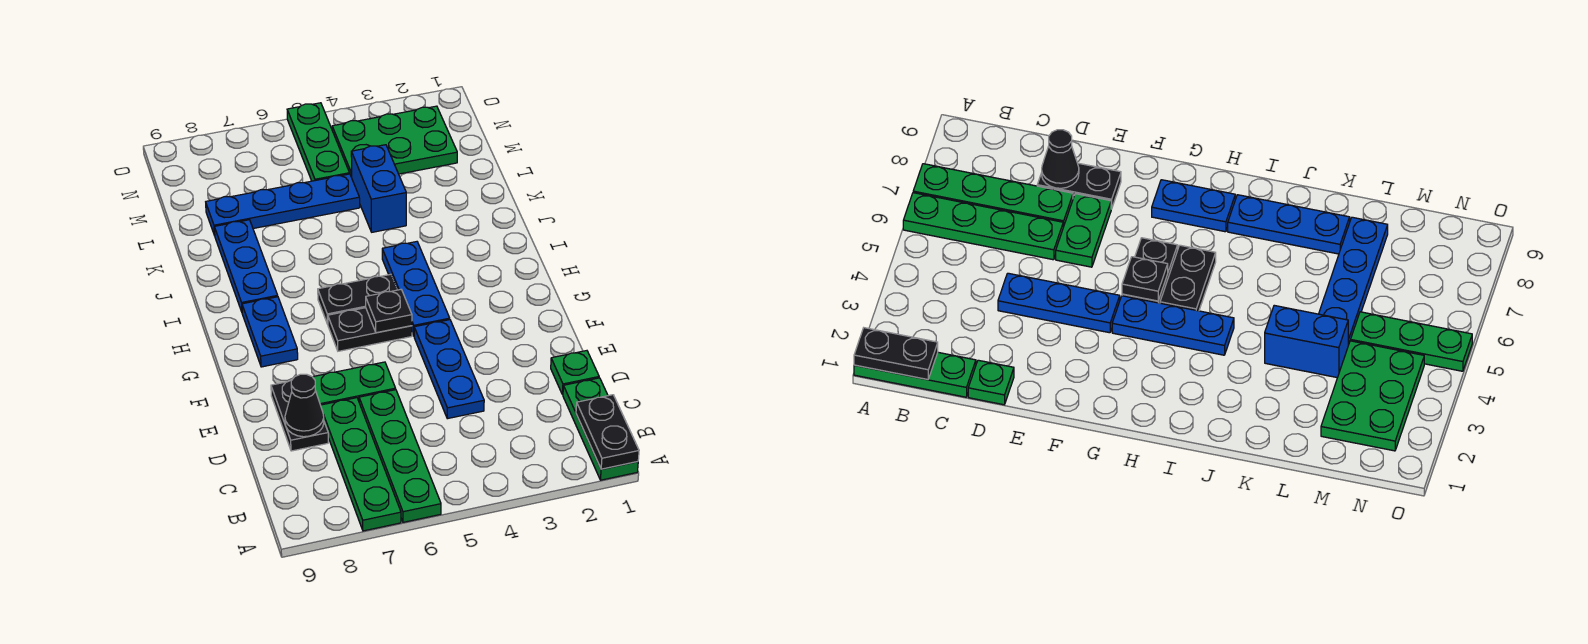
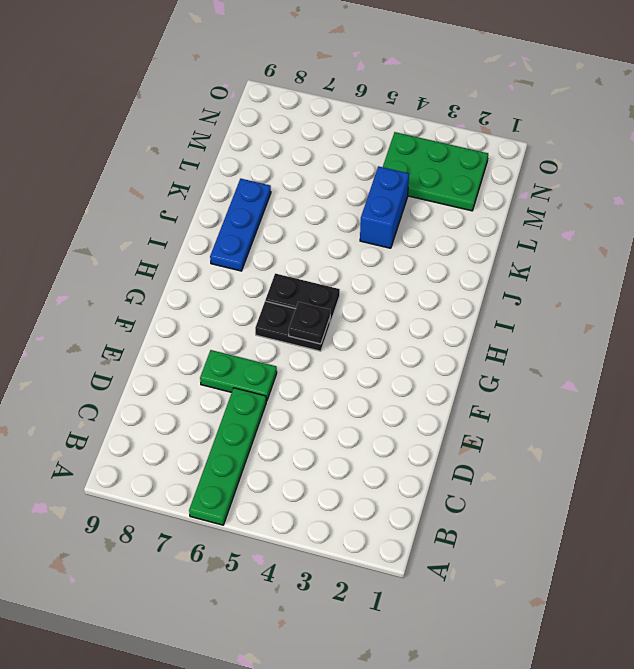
none -> green 1x3 plate [563,378,638,480]
none -> green 1x4 plate [321,398,401,531]
none -> green 1x1 plate [551,351,599,395]

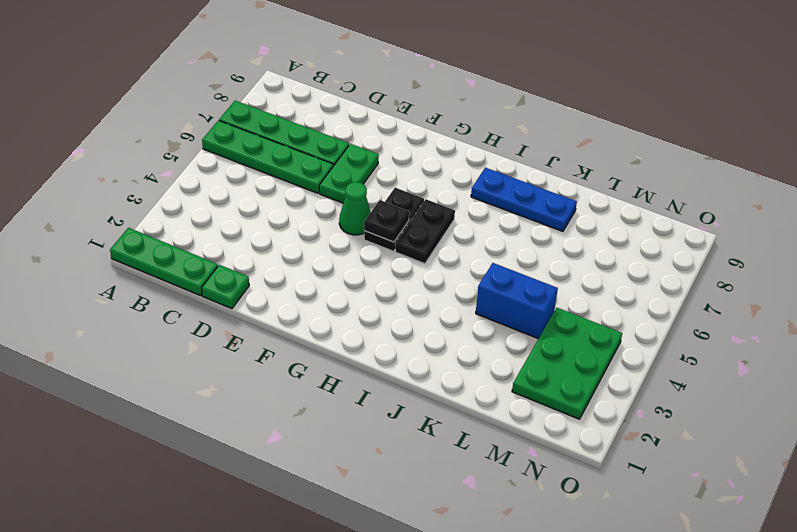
green 1x1 cone [339,182,371,235] -> none
none -> blue 1x3 plate [414,320,484,419]
none -> black 1x2 plate [271,380,328,451]
none -> blue 1x3 plate [382,242,450,336]

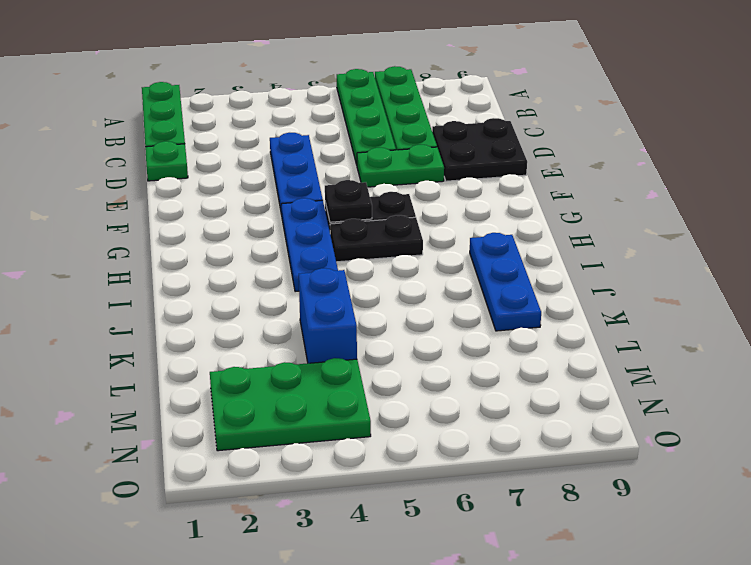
black 2x2 plate [432,118,527,181] -> black 1x2 plate [271,380,328,451]
none -> blue 1x2 plate [242,297,298,367]
none -> blue 1x4 plate [206,174,360,236]
none -> green 1x3 plate [287,103,350,181]

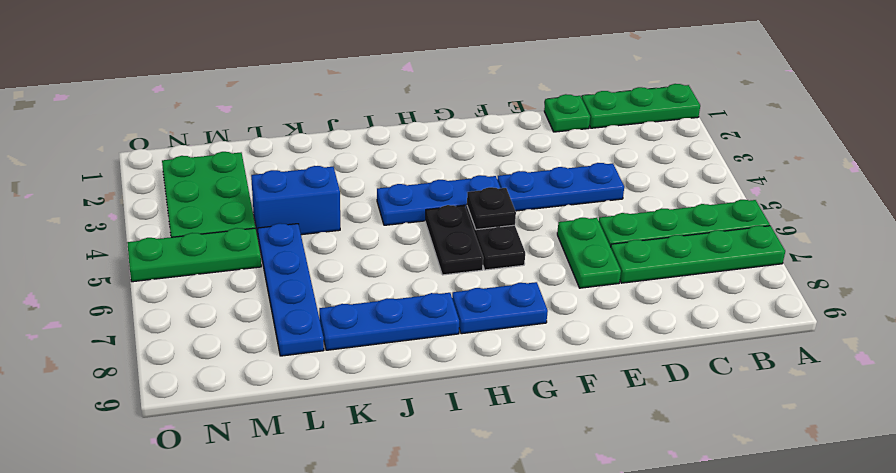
none -> black 1x2 plate [271,380,328,451]
none -> black 1x2 plate [576,395,639,469]
none -> black 1x1 cone [285,374,324,437]

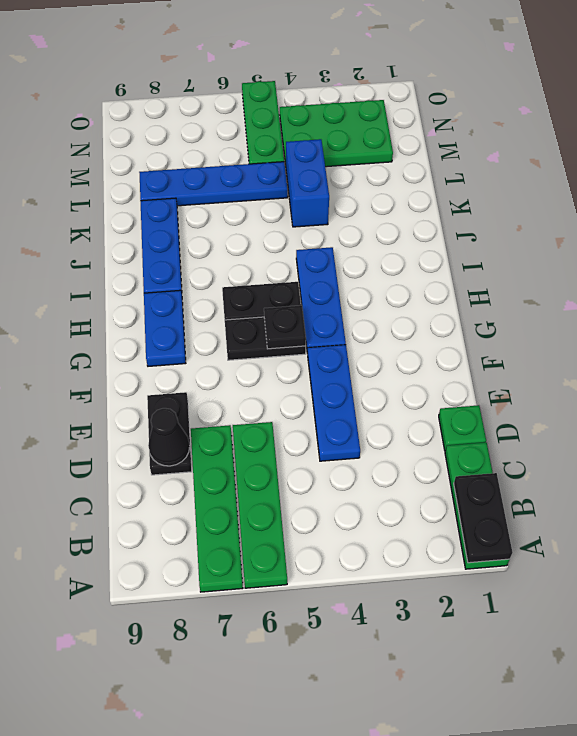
none -> green 1x2 plate [313,362,396,405]

